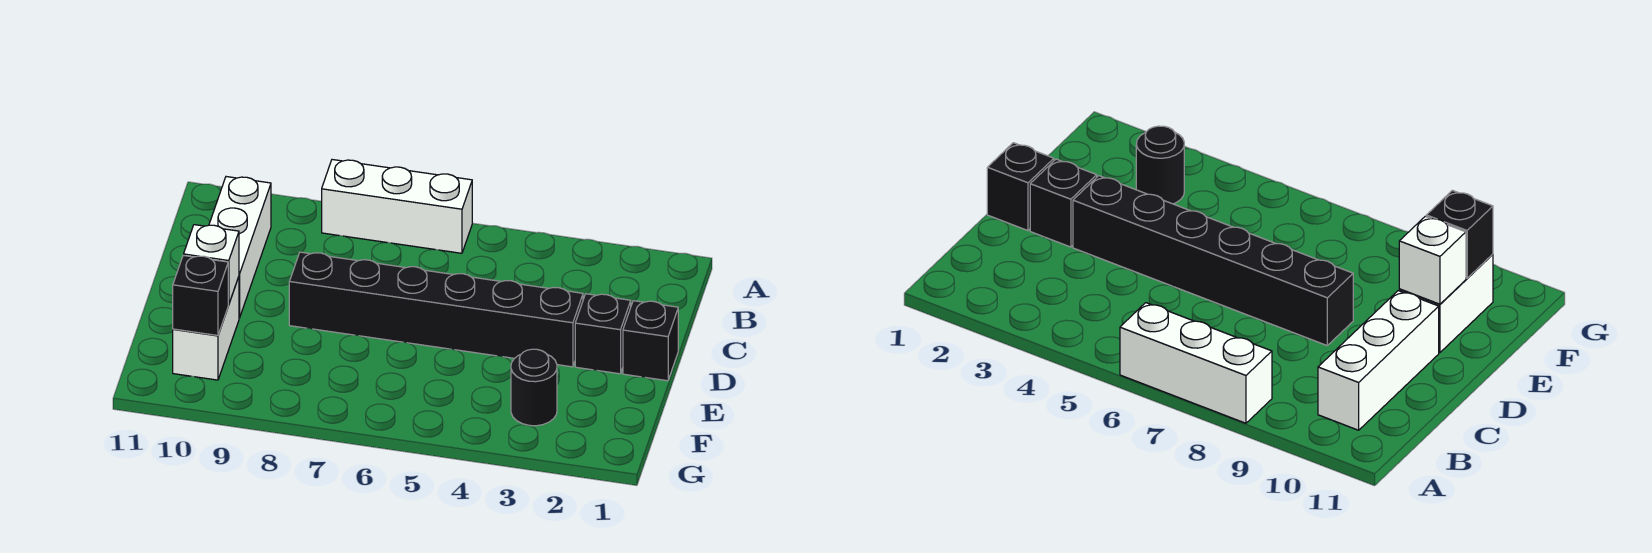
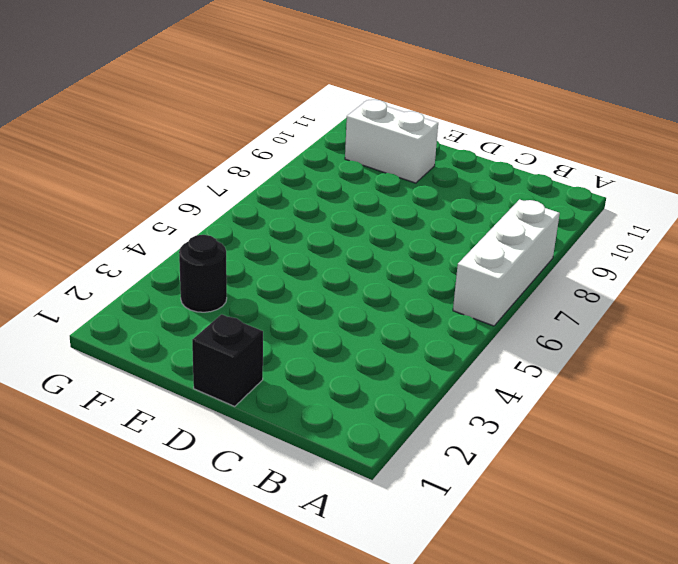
none -> white 1x3 brick [209,177,271,318]
none -> black 1x1 brick [575,294,631,374]

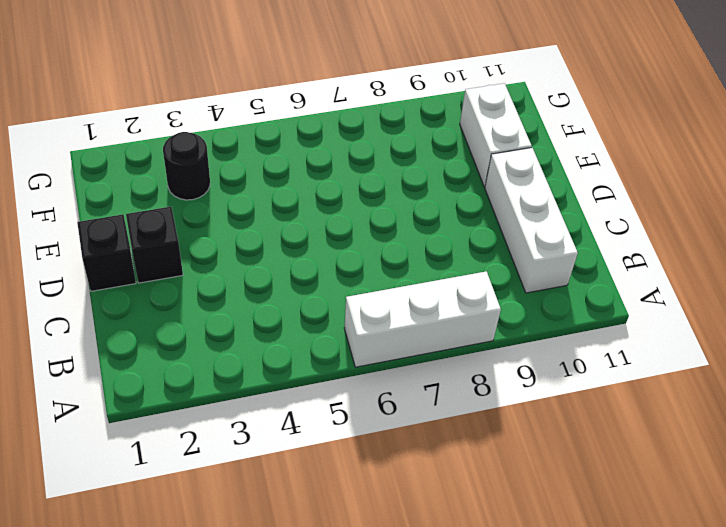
none -> black 1x6 brick [289,252,583,367]
none -> white 1x1 brick [184,225,239,305]

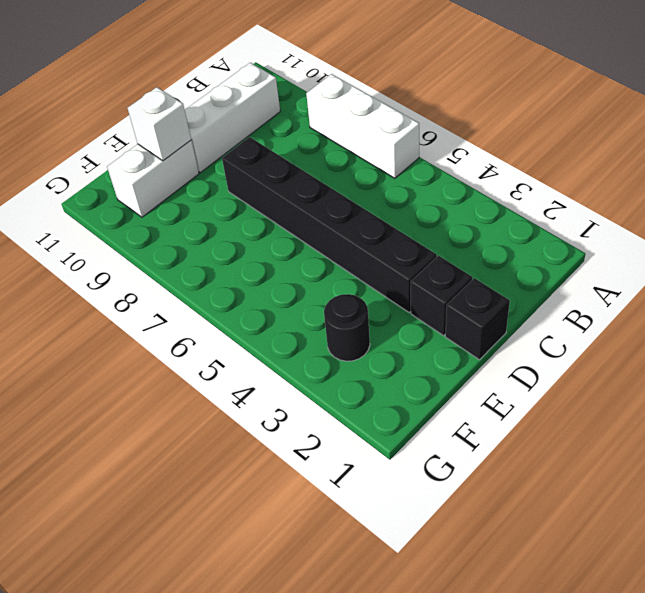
none -> black 1x1 brick [173,255,228,335]

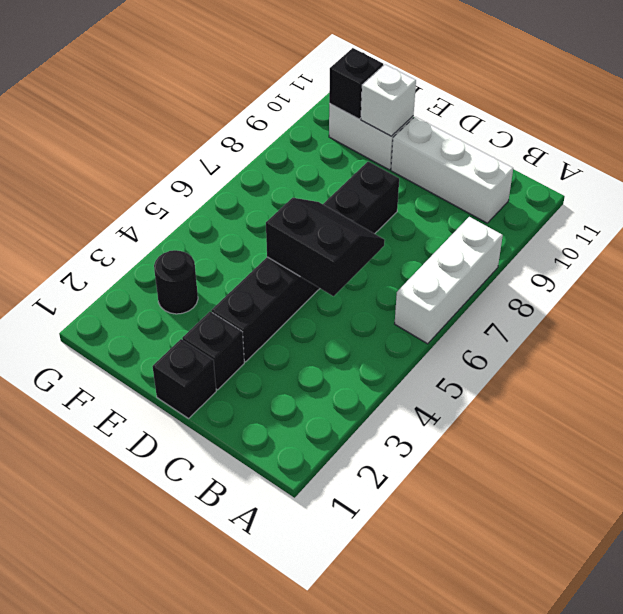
black 2x2 slope [266,198,385,296] -> none

